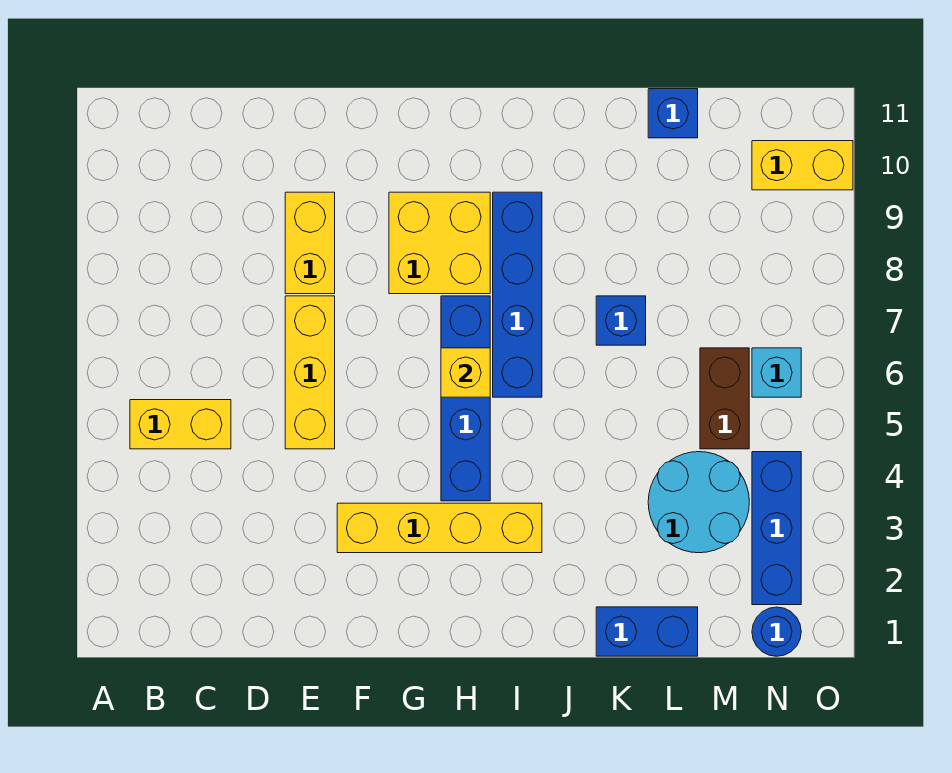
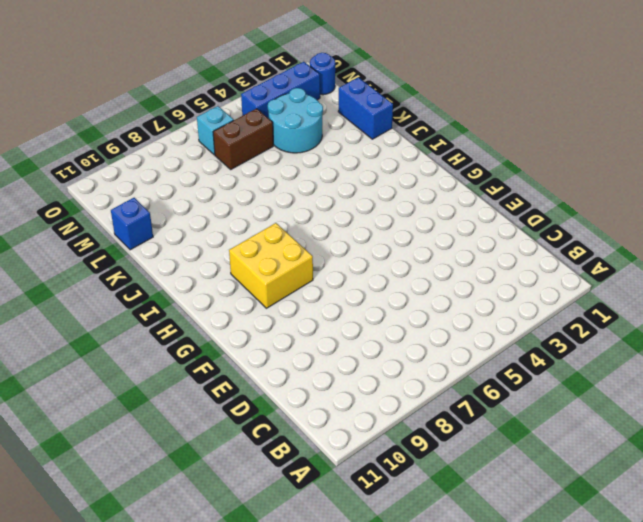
none -> yellow 1x2 brick [130,400,231,449]
none -> yellow 1x3 brick [285,296,335,449]
none -> yellow 1x2 brick [285,192,335,294]

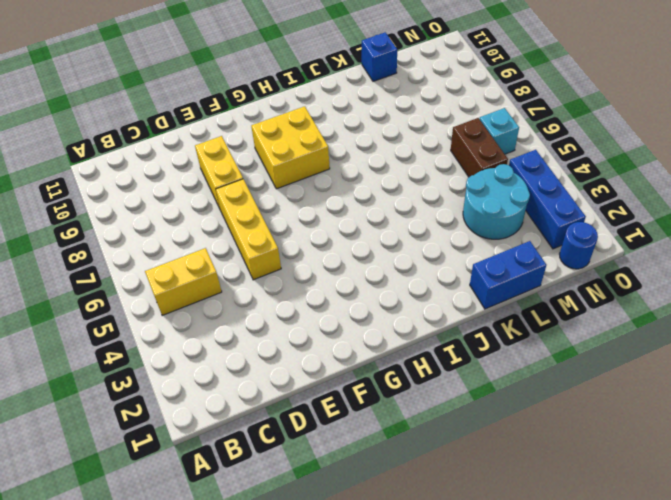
none -> yellow 1x4 brick [337,503,542,553]
none -> blue 1x4 brick [441,296,490,501]
none -> blue 1x4 brick [493,192,542,397]

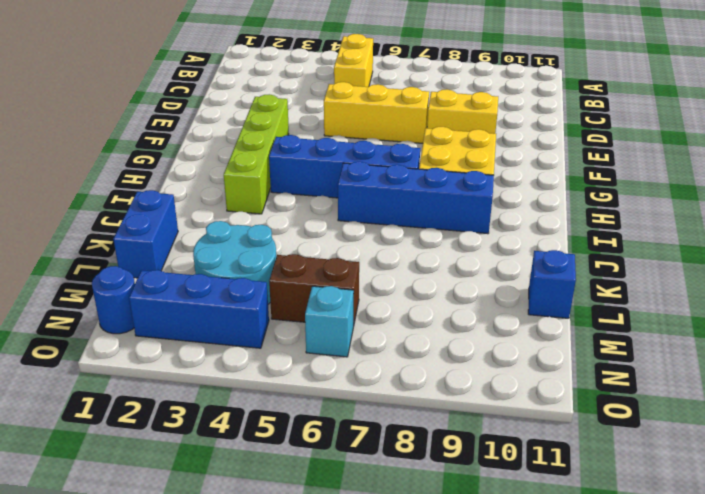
lime 1x4 brick [224,94,289,214] -> yellow 1x4 brick [337,503,542,553]
none -> blue 1x1 brick [596,296,646,345]
none -> yellow 1x2 brick [752,141,853,190]
none -> yellow 1x1 brick [441,348,490,397]

